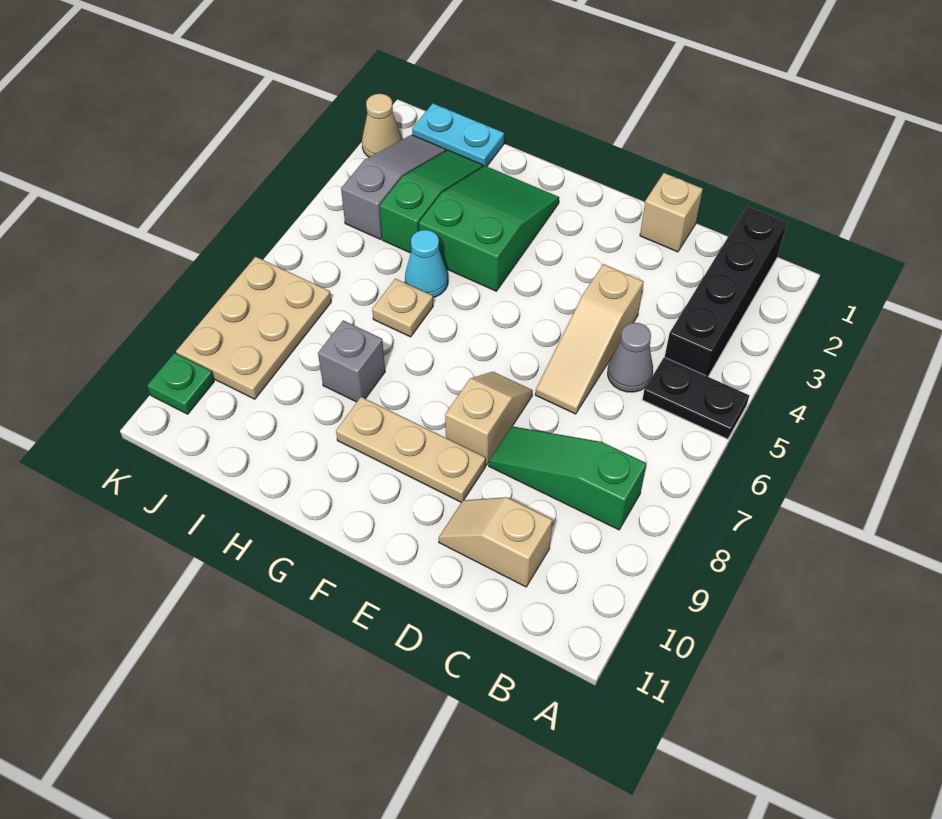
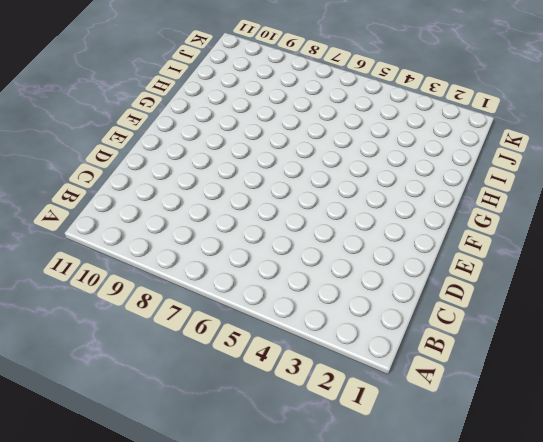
none -> black 1x2 plate [642,357,750,439]
none -> black 1x4 brick [665,207,787,377]
none -> green 1x3 slope [489,426,646,530]

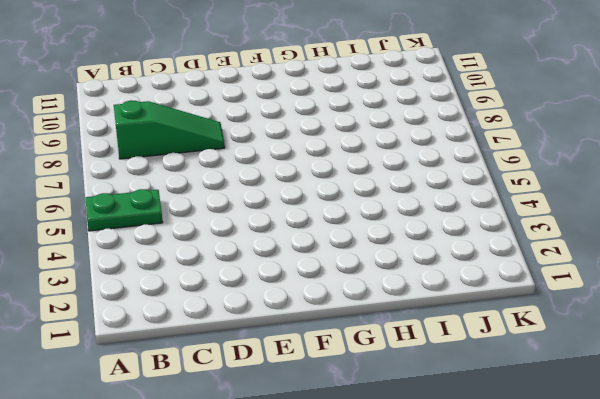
green 1x2 plate [85,189,163,231] -> black 1x2 plate [642,357,750,439]
none -> black 1x4 brick [665,207,787,377]
none -> grey 1x1 cone [608,323,653,392]
none -> tan 1x2 slope [439,497,552,587]

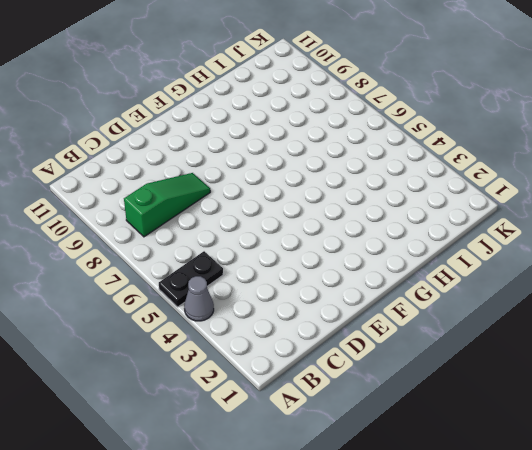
grey 1x1 cone [184,276,214,321] -> grey 1x1 cone moved to [608,323,653,392]
none -> black 1x4 brick [665,207,787,377]
none -> tan 1x2 slope [439,497,552,587]
none -> tan 1x1 brick [640,173,703,252]

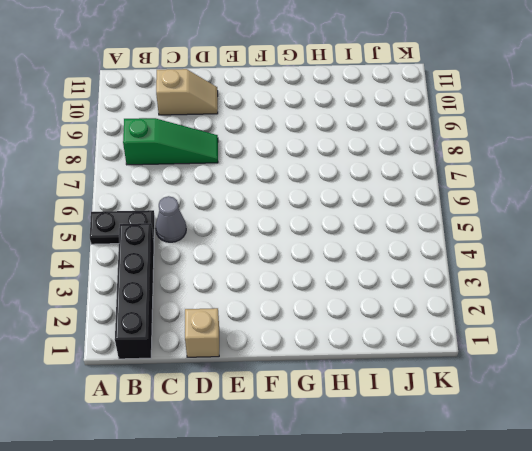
none -> tan 1x3 slope [535,264,644,414]
none -> tan 1x2 slope [445,372,533,465]
none -> tan 1x3 plate [336,397,486,502]

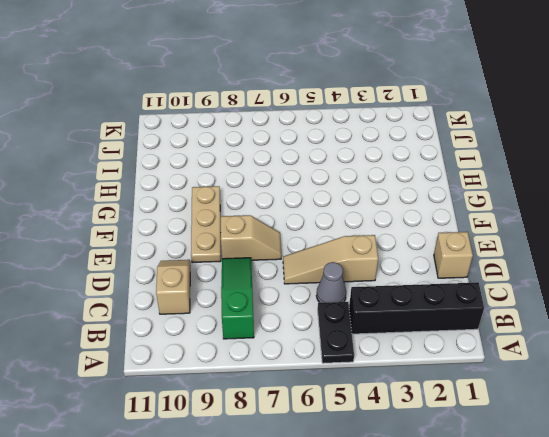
none -> green 2x3 slope [419,166,559,291]
none -> cyan 1x1 cone [405,230,448,298]
none -> tan 1x1 plate [372,279,433,337]

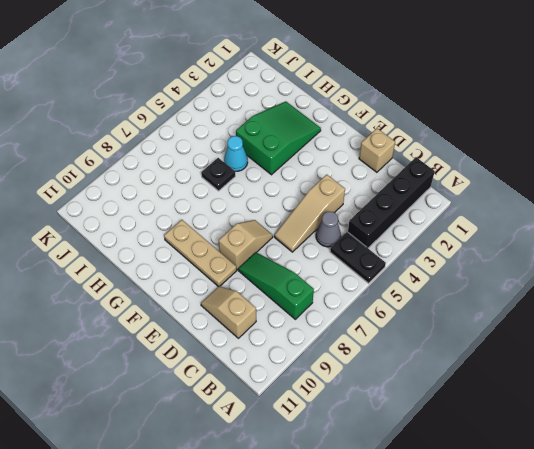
black 1x1 plate [201,158,235,191] -> tan 1x1 plate [372,279,433,337]
none -> grey 1x1 brick [318,320,385,402]
none -> cyan 1x2 plate [412,104,504,167]
none -> green 1x3 slope [380,150,483,253]

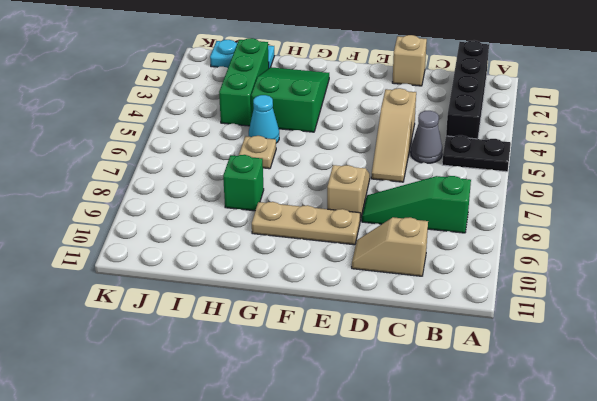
green 1x1 brick [223,155,264,211] -> grey 1x1 brick [318,320,385,402]
green 1x3 brick [219,38,269,126] -> green 1x3 slope [380,150,483,253]
none -> grey 1x3 slope [341,135,446,239]
none -> tan 2x3 plate [176,257,331,399]
none -> tan 1x1 cone [362,94,402,157]

